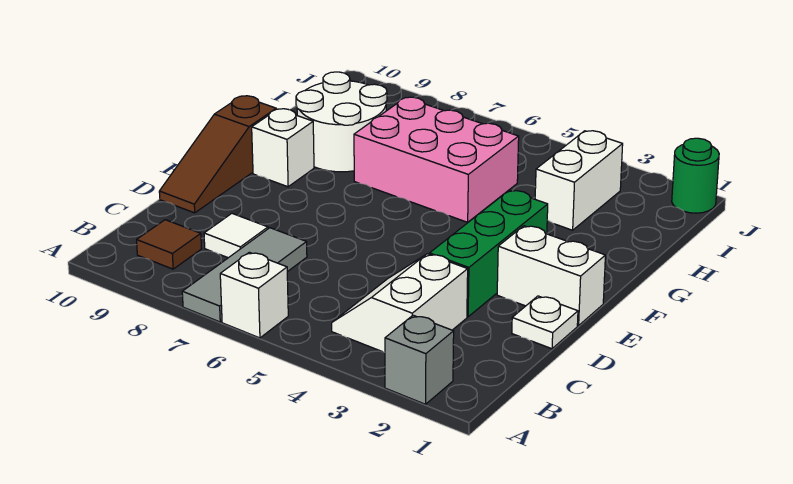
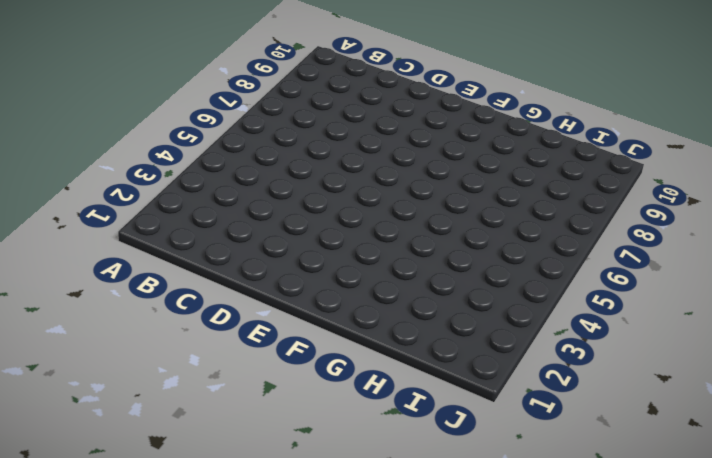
none -> grey 1x1 brick [385,315,454,404]
none -> white 1x1 brick [220,252,288,338]
none -> grey 1x3 tile [182,228,307,322]

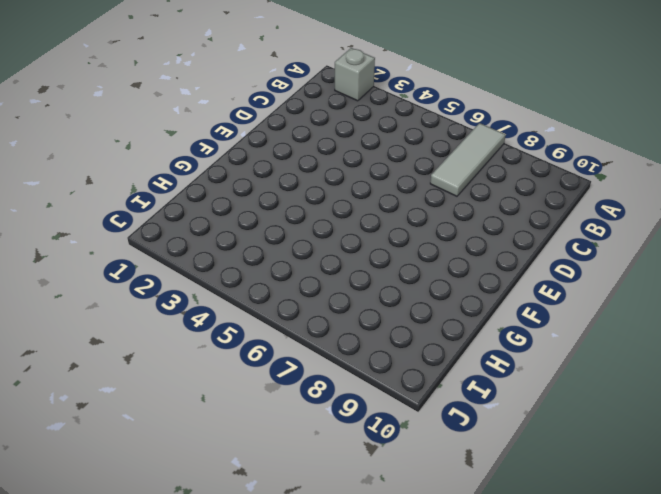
none -> white 1x1 brick [220,252,288,338]
none -> white 2x2 slope [332,254,468,352]
none -> brown 1x1 tile [137,220,202,269]

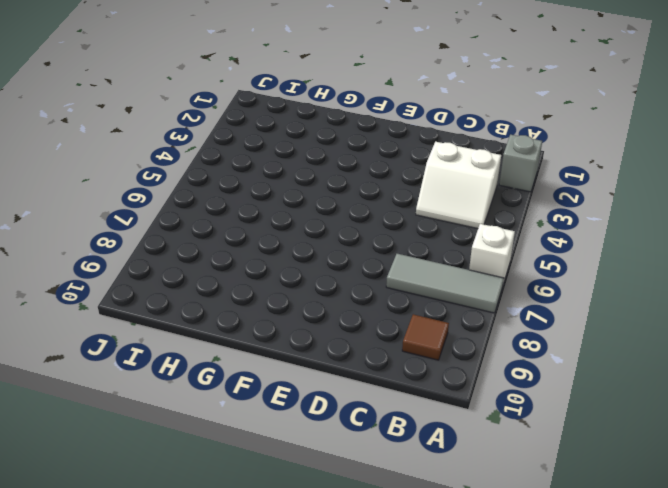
none -> white 1x1 tile [204,214,268,258]
none -> white 1x1 plate [512,296,578,349]
none -> green 1x3 brick [430,190,548,317]

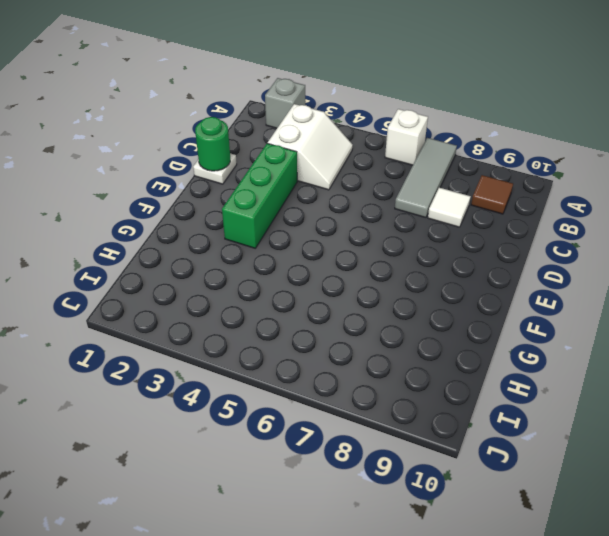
green 1x1 round brick [195,117,230,171] -> green 1x1 round brick moved to [672,138,719,213]
none -> brown 1x3 slope [159,96,276,213]
none -> white 1x2 brick [497,226,605,326]
none -> white 1x1 brick [252,109,314,187]

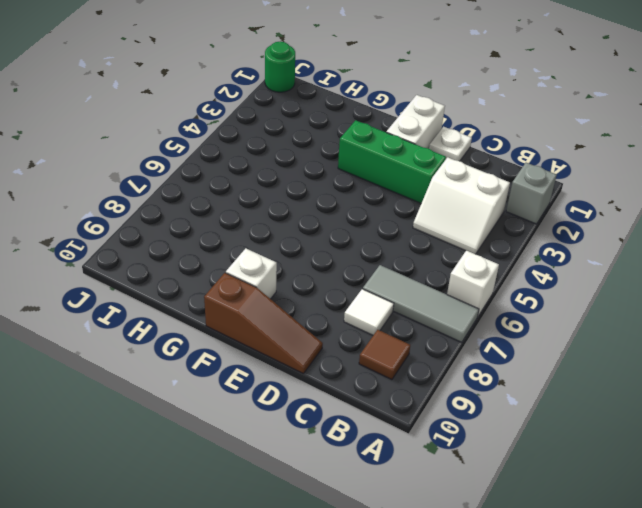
none -> pink 2x3 brick [354,97,519,222]
none -> white 2x2 round brick [296,72,387,172]
none -> white 1x2 brick [535,131,623,230]

